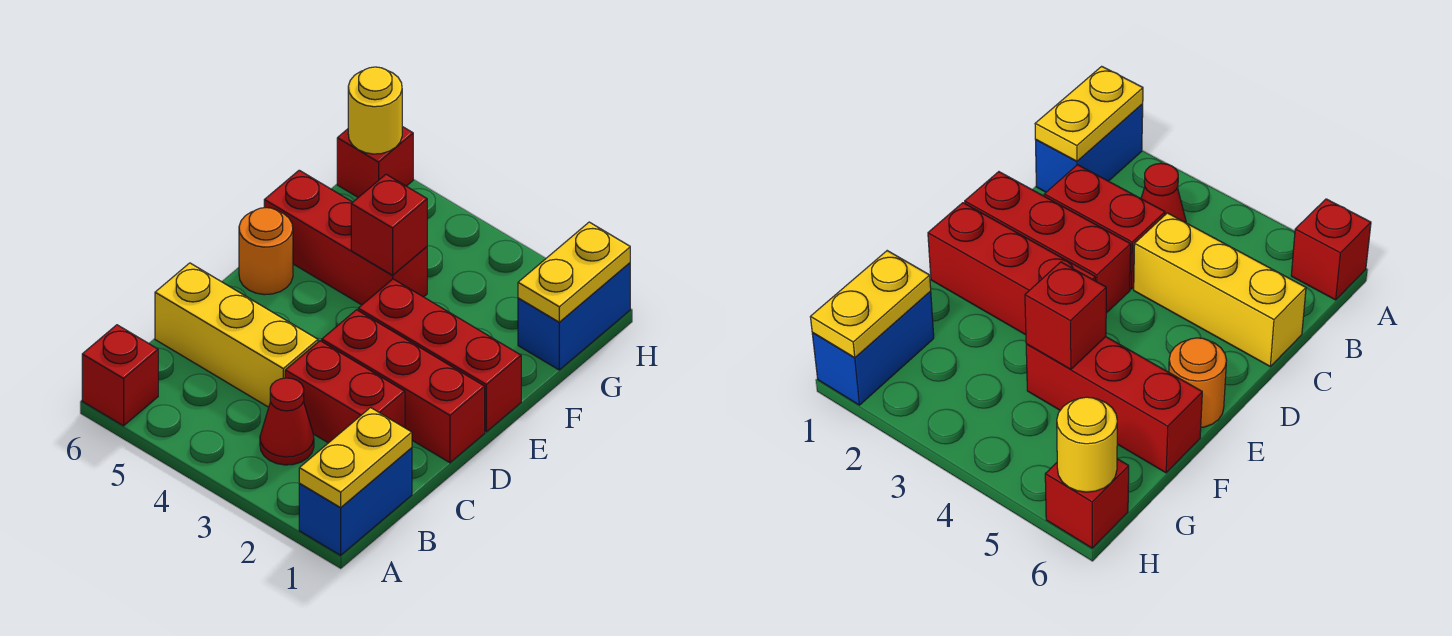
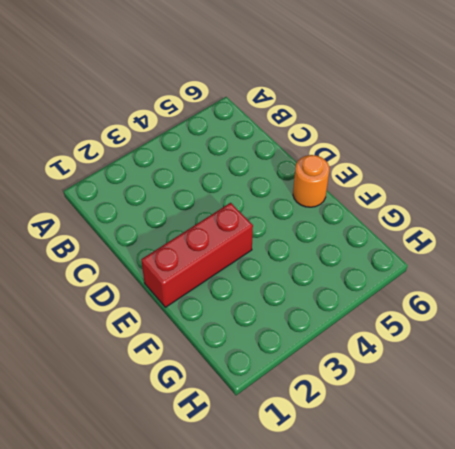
none -> blue 1x2 brick [299,448,412,555]
none -> red 1x1 brick [82,325,158,426]
none -> red 1x1 cone [260,378,314,465]

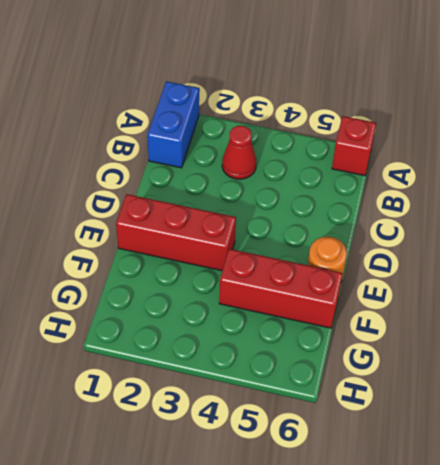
none -> red 1x2 brick [285,341,405,443]
none -> yellow 1x3 brick [155,263,318,407]
none -> red 1x3 brick [322,310,485,463]

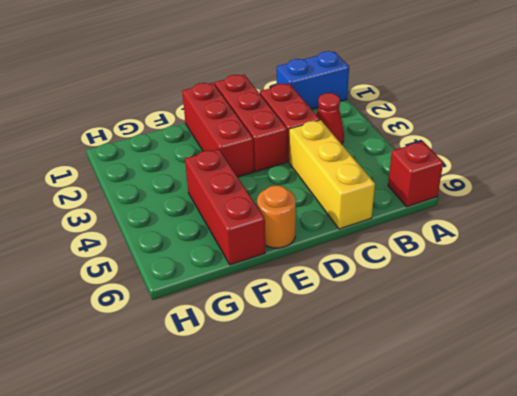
none -> blue 1x2 brick [518,263,630,370]
none -> red 1x1 brick [337,127,413,197]
none -> yellow 1x2 plate [299,408,412,508]

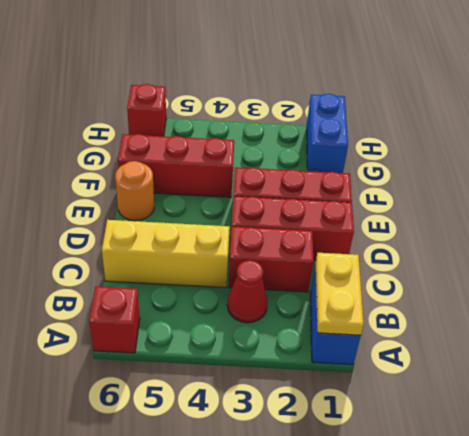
none -> red 1x1 brick [351,174,427,275]
none -> yellow 1x2 plate [518,222,630,322]
none -> yellow 1x1 round brick [348,67,402,154]

